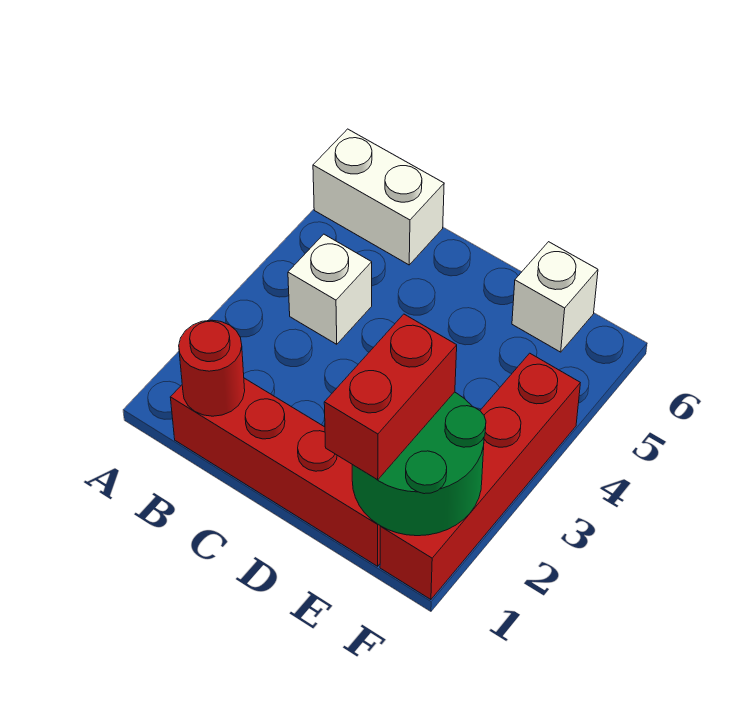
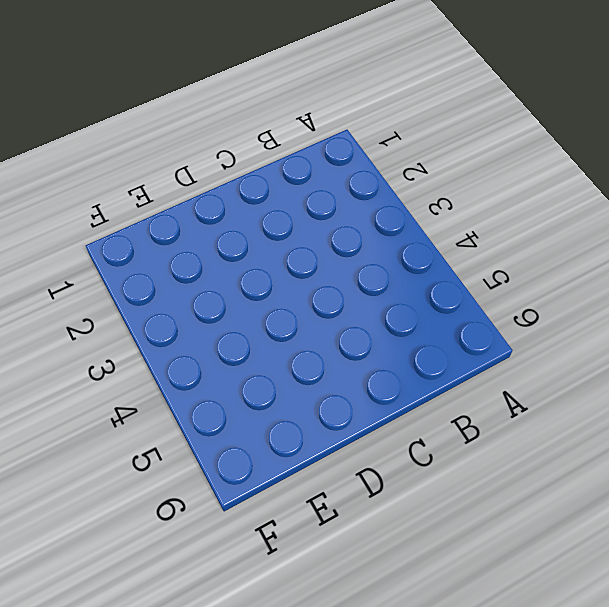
none -> white 1x2 brick [313,129,444,265]
none -> red 1x4 brick [170,378,380,566]

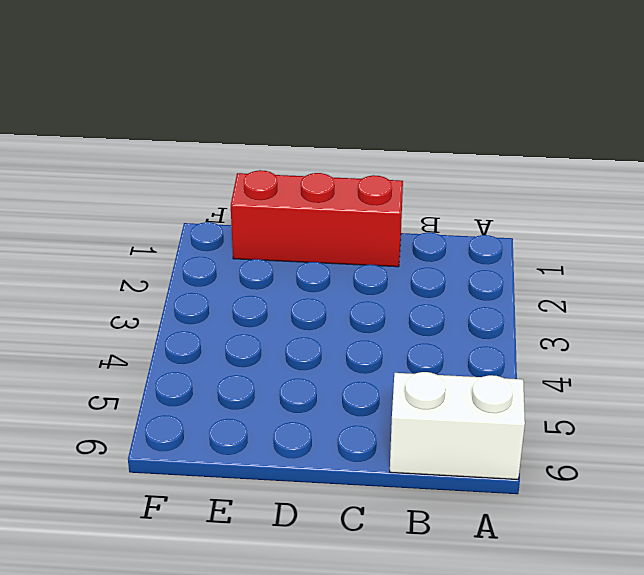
red 1x3 brick [231,170,403,267] -> red 1x4 brick [170,378,380,566]
none -> white 1x1 brick [288,234,372,344]
none -> white 1x1 brick [512,242,598,352]

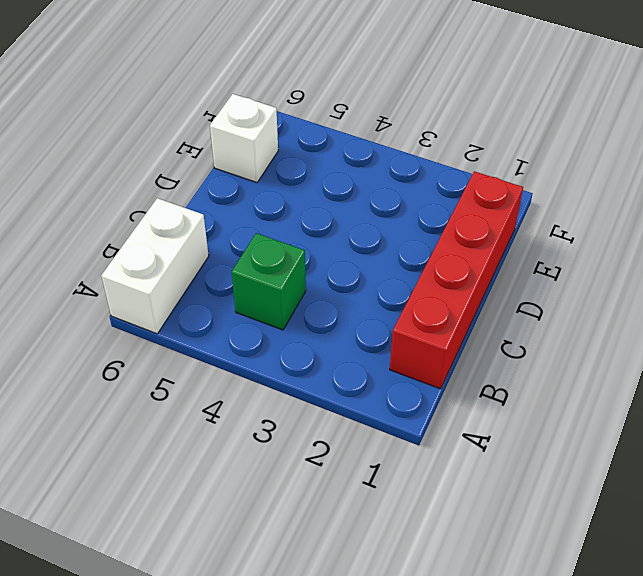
green 1x1 brick [232,233,306,330] -> white 1x1 brick [288,234,372,344]
none -> red 1x4 brick [380,353,580,600]
none -> red 1x1 round brick [179,320,245,416]

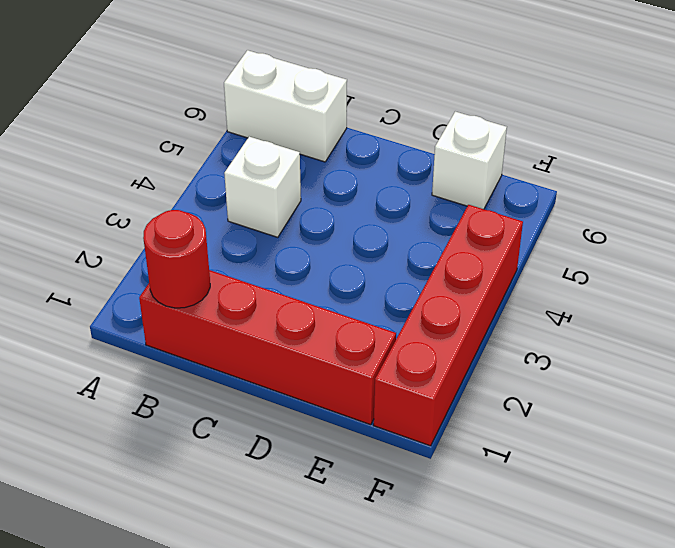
none -> green 2x2 round brick [352,392,486,536]
none -> red 1x2 brick [324,314,457,480]

